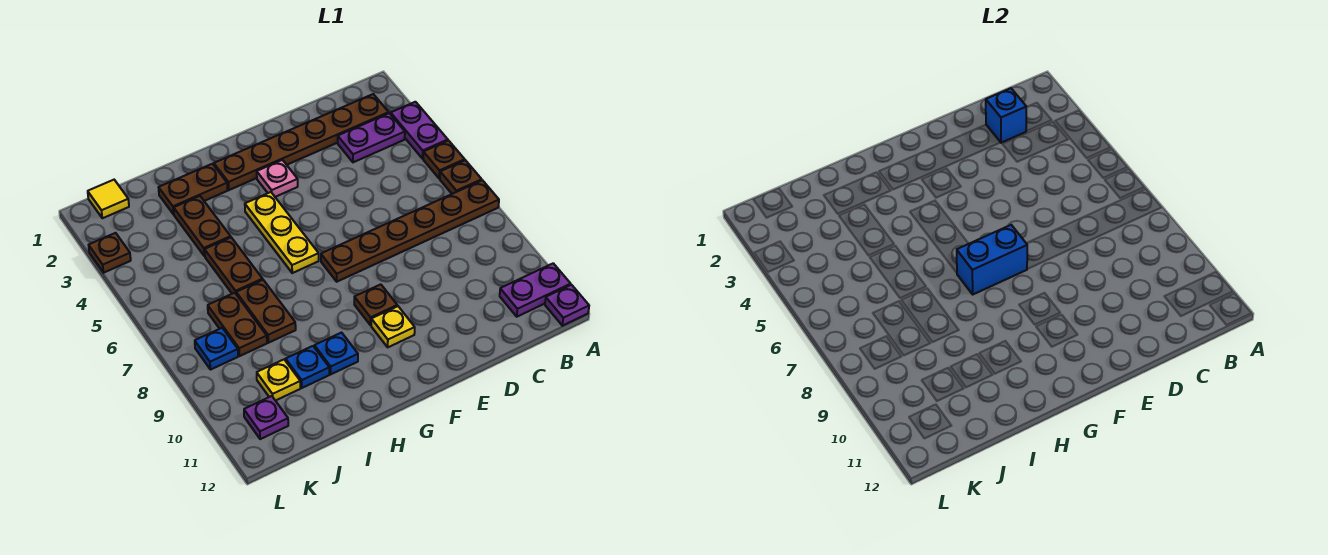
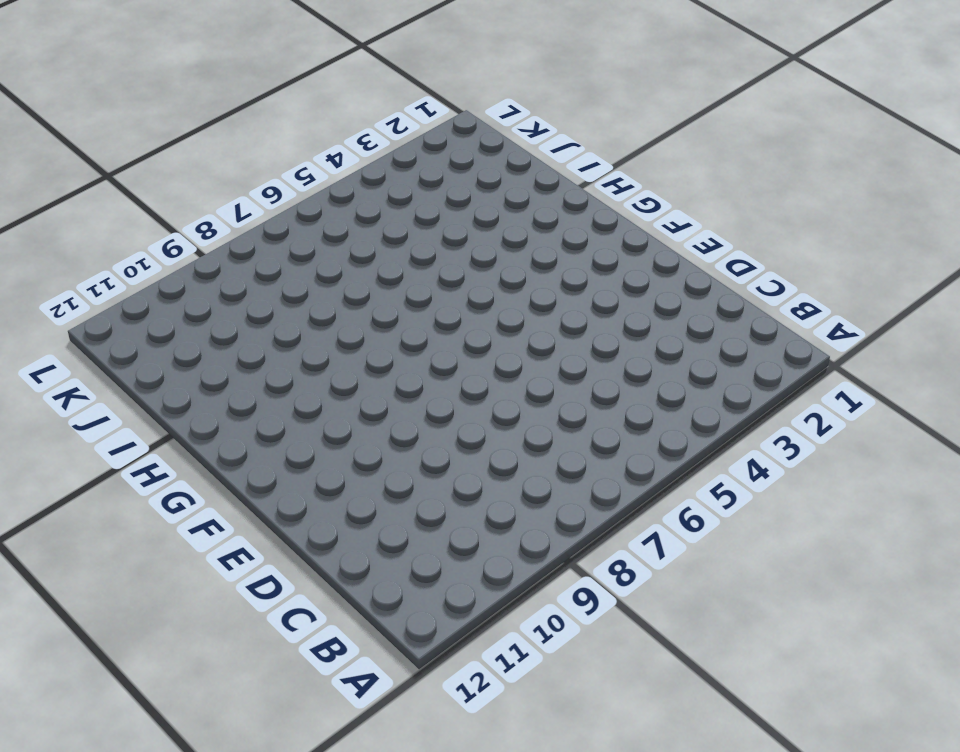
none -> purple 1x2 plate [391,102,448,159]
none -> brown 1x1 plate [423,141,465,179]
none -> brown 1x1 plate [440,160,482,194]

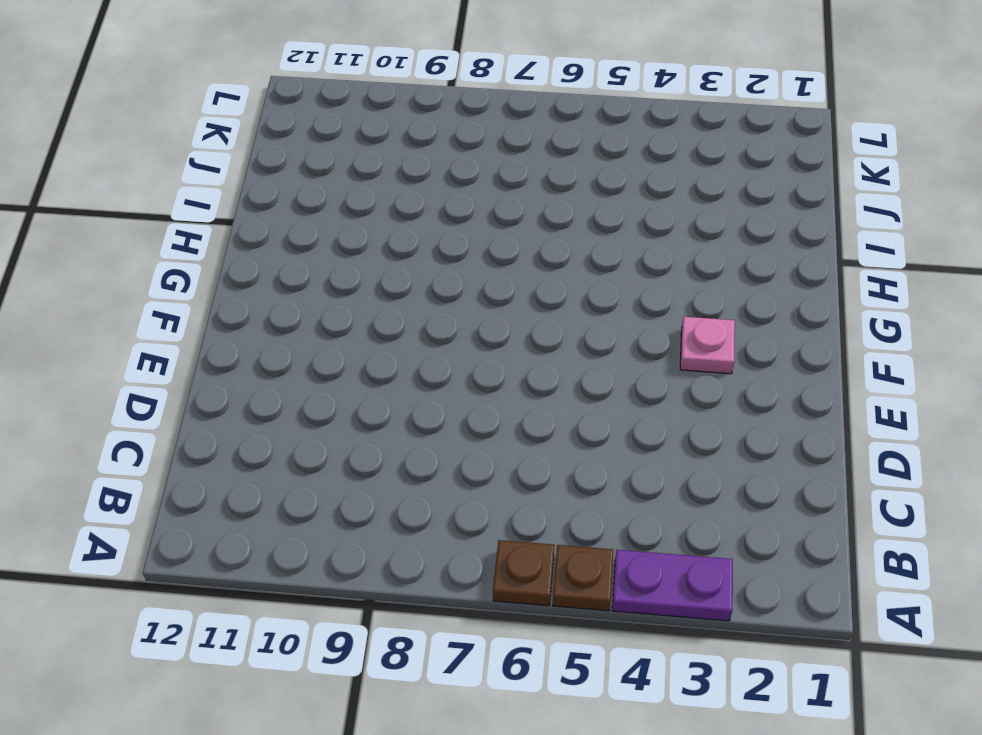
none -> brown 1x6 plate [321,180,499,282]
none -> purple 1x2 plate [500,263,571,317]
none -> purple 1x1 plate [545,285,589,326]

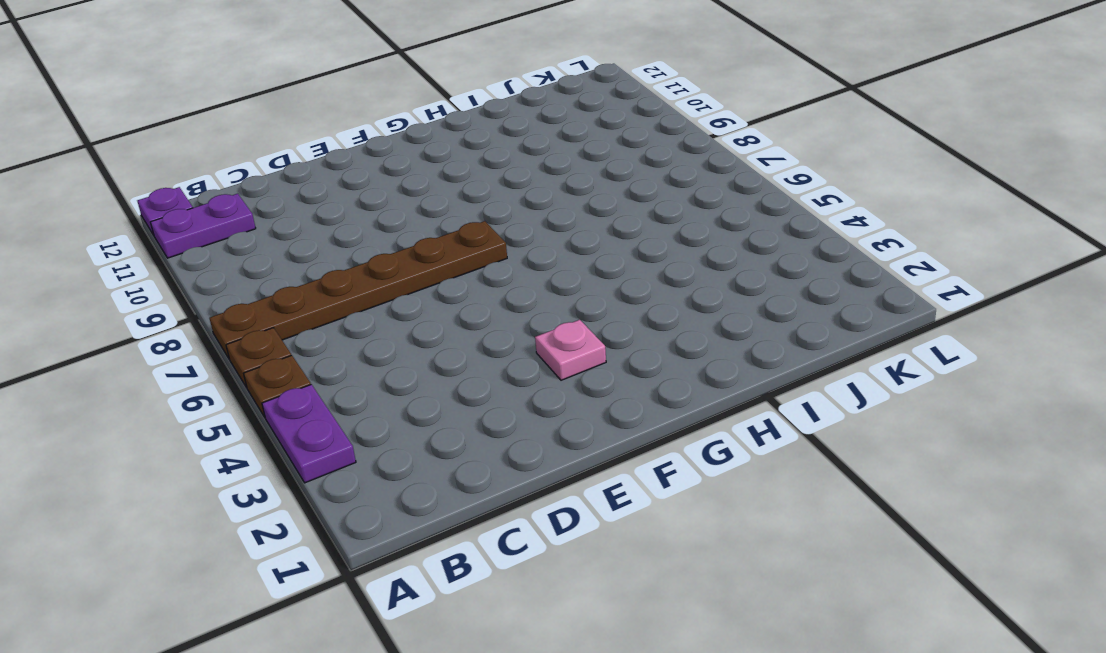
none -> brown 1x6 plate [214,94,389,190]
none -> purple 1x2 plate [338,113,405,162]
none -> brown 1x1 plate [354,284,397,325]

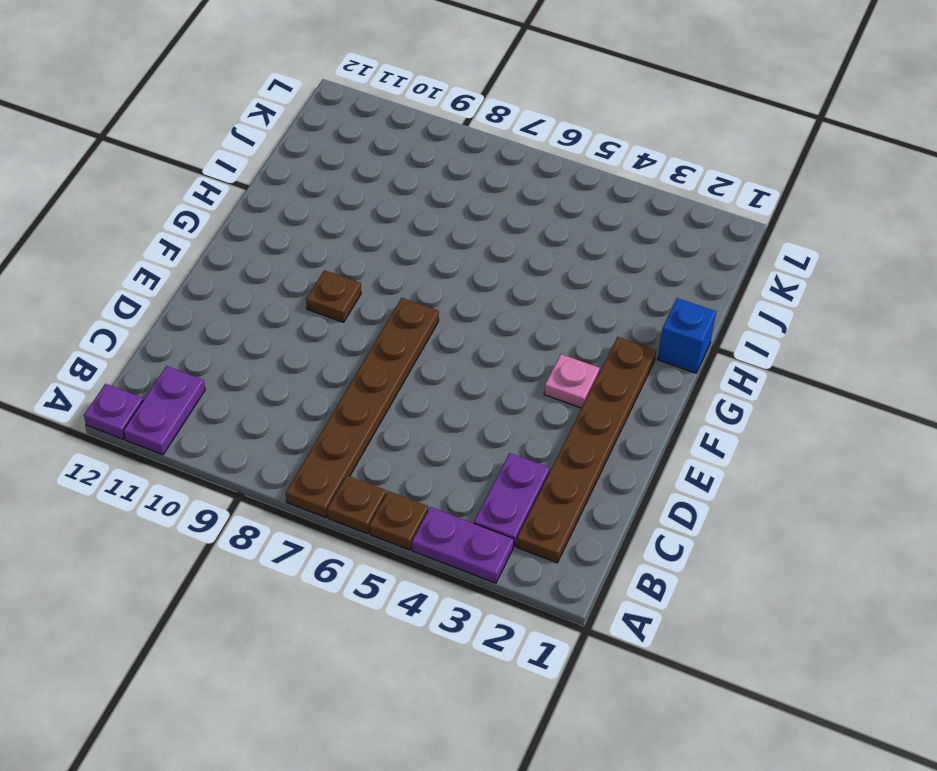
blue 1x1 brick [658,298,716,373] -> blue 1x1 brick moved to [986,88,1026,143]
none -> yellow 1x1 plate [371,306,415,347]
none -> yellow 1x3 plate [245,192,319,273]
none -> brown 1x2 plate [159,164,227,214]

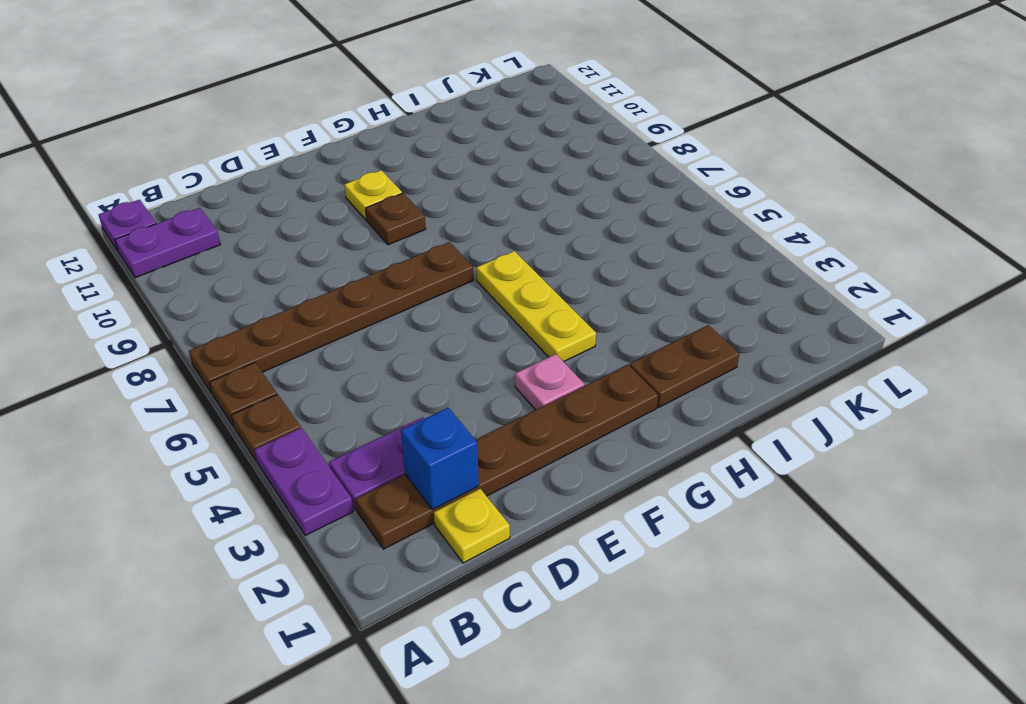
yellow 1x1 plate [434,489,510,563] -> yellow 1x1 plate moved to [257,360,300,401]
none -> blue 1x1 plate [314,333,358,374]
none -> brown 1x2 plate [174,196,231,256]
none -> brown 1x2 plate [205,238,263,294]

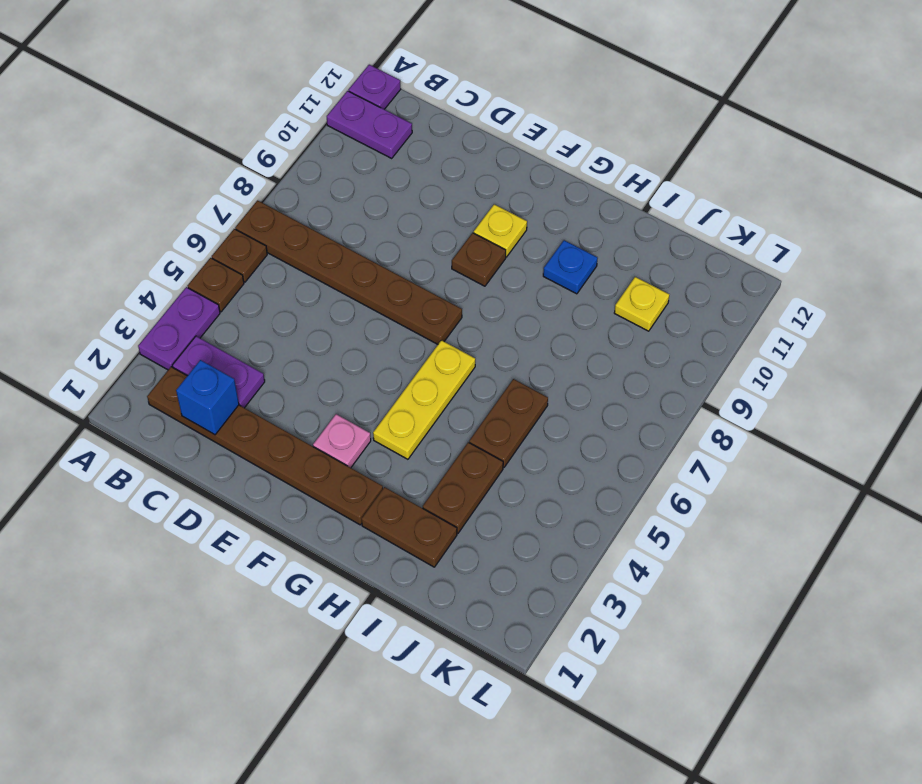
none -> brown 1x2 plate [236,280,296,343]
none -> blue 1x1 plate [286,346,329,388]
none -> brown 1x2 plate [208,293,267,356]

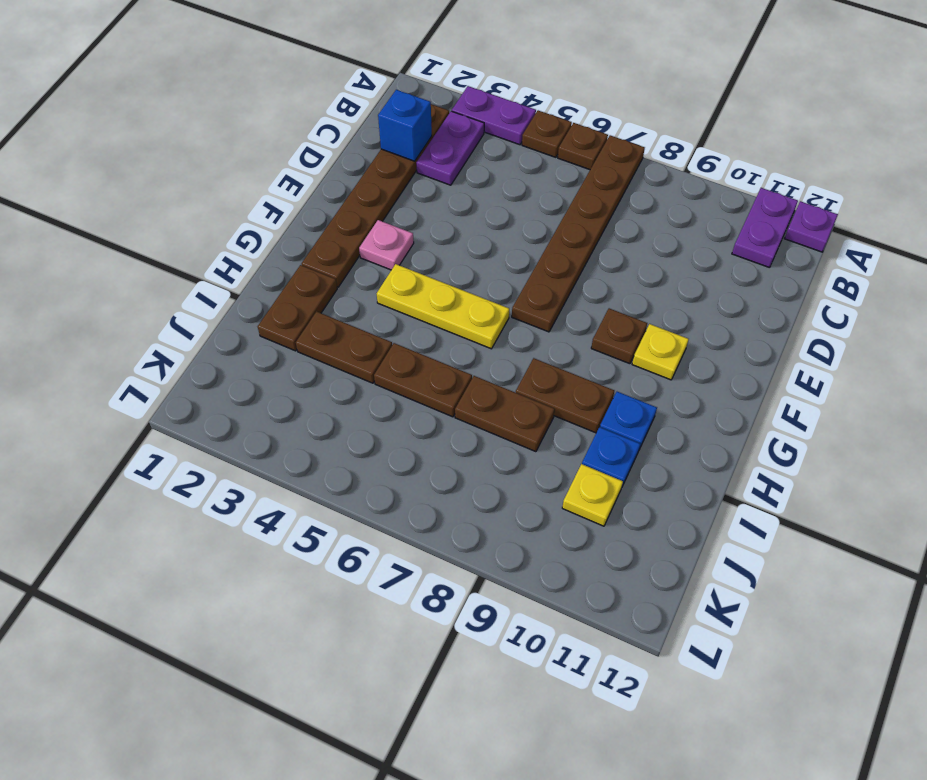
brown 1x2 plate [516,358,614,433] -> brown 1x2 plate moved to [208,293,267,356]
none -> yellow 1x1 tile [88,180,129,218]
none -> blue 1x1 plate [195,328,238,370]
none -> purple 1x1 plate [244,396,288,439]

